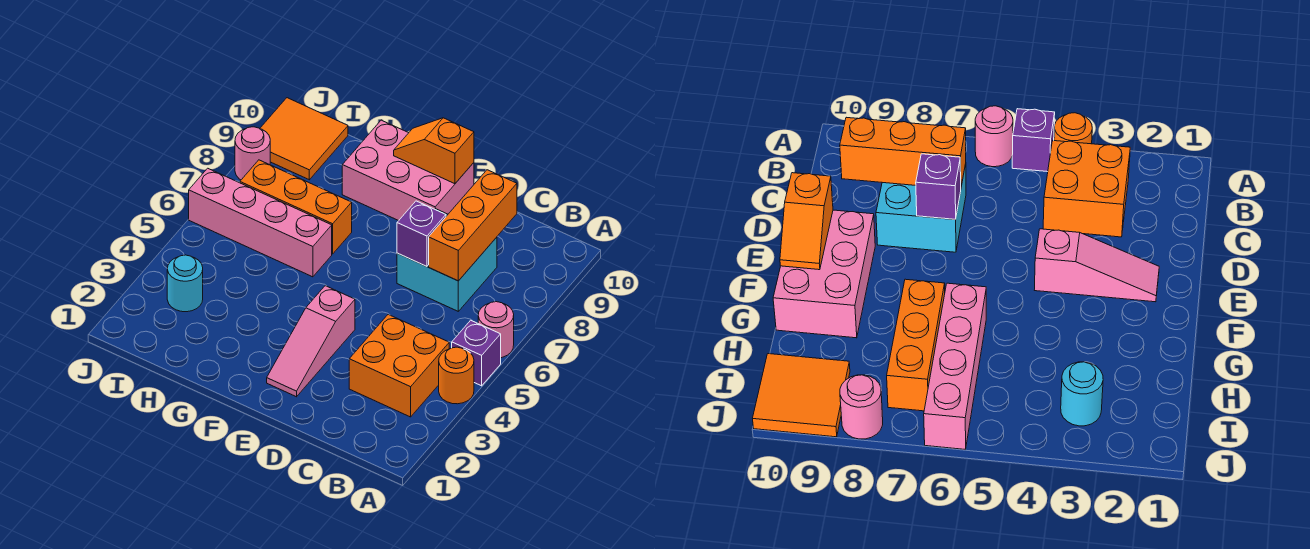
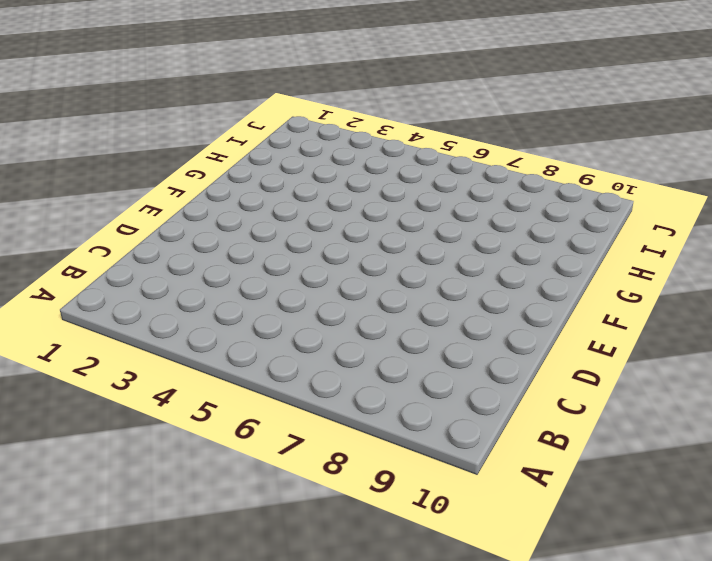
none -> orange 1x1 round brick [439,347,474,404]
none -> purple 1x1 brick [452,320,501,386]
none -> pink 1x1 round brick [478,302,514,358]

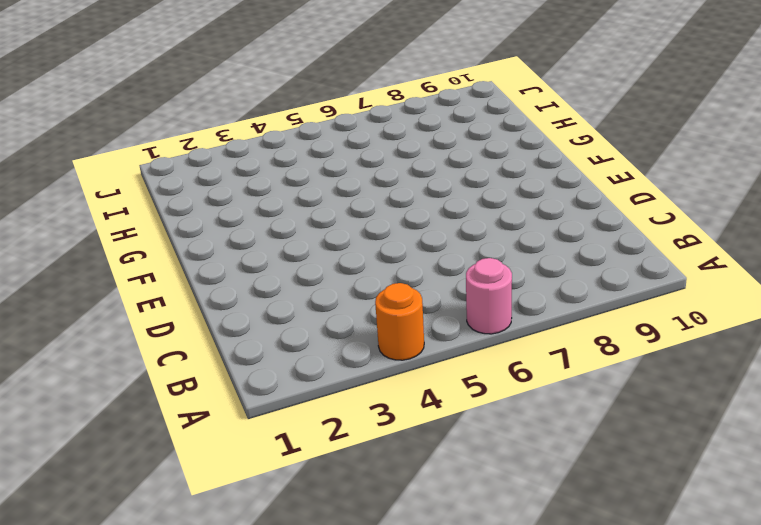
none -> purple 1x1 brick [452,320,501,386]
none -> orange 2x2 brick [349,315,449,417]
none -> cyan 2x2 brick [397,209,497,311]

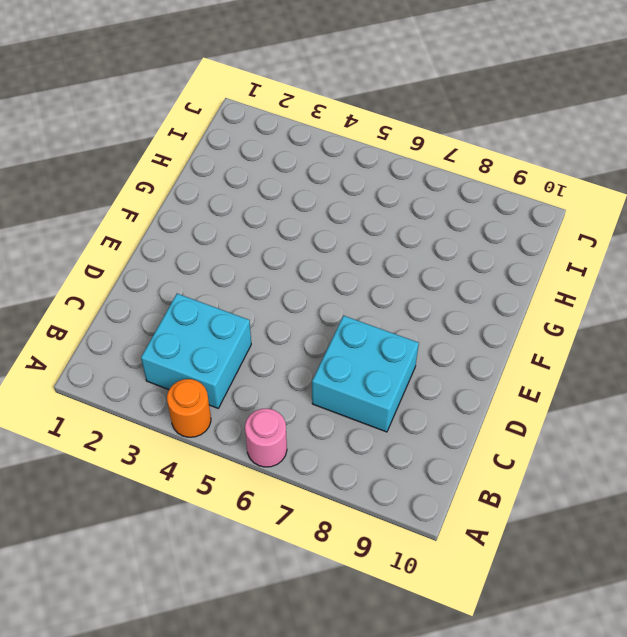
cyan 2x2 brick [141,294,251,408] -> orange 2x2 brick [349,315,449,417]
none -> purple 1x1 brick [452,320,501,386]
none -> pink 1x3 slope [267,286,355,397]
none -> pink 2x3 brick [342,120,474,221]

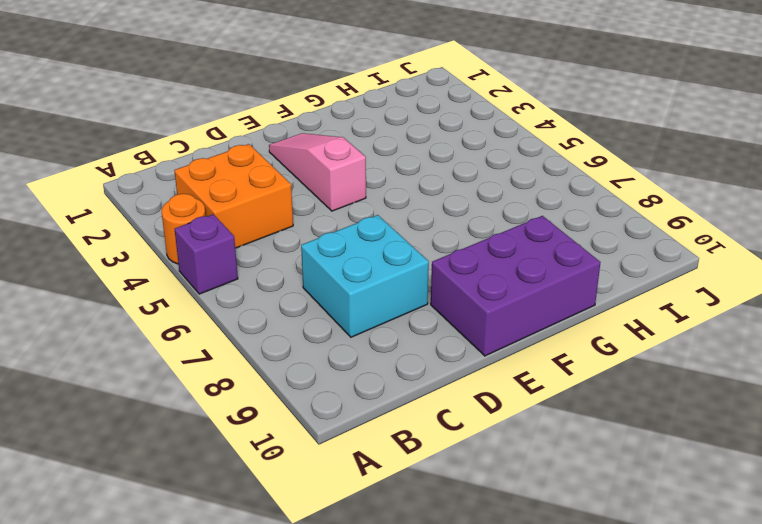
purple 2x3 brick [431,216,601,356] -> pink 2x3 brick [342,120,474,221]
none -> pink 1x1 round brick [478,302,514,358]
none -> pink 1x4 brick [189,168,332,277]
none -> orange 1x3 brick [240,160,352,254]

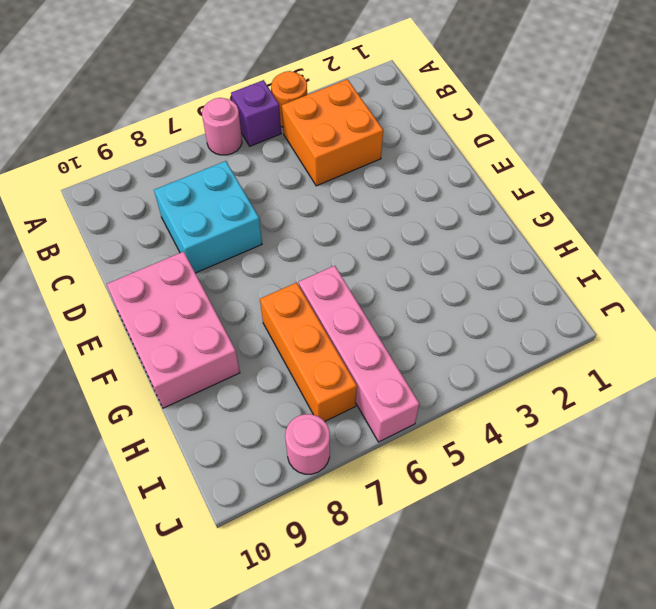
none -> pink 1x3 slope [267,286,355,397]
none -> cyan 1x1 round brick [167,255,203,312]
none -> orange 2x2 tile [260,98,348,180]

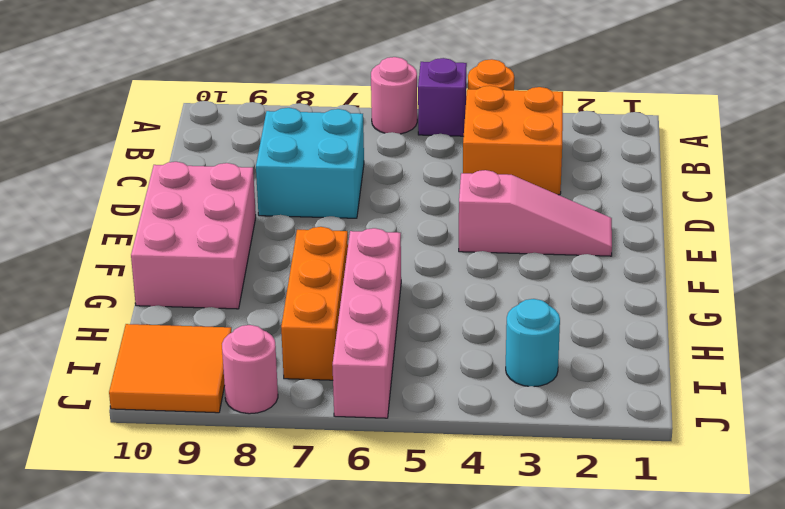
none -> orange 1x3 brick [429,170,517,281]
none -> purple 1x1 brick [397,201,446,267]
none -> orange 1x2 slope [394,118,474,184]

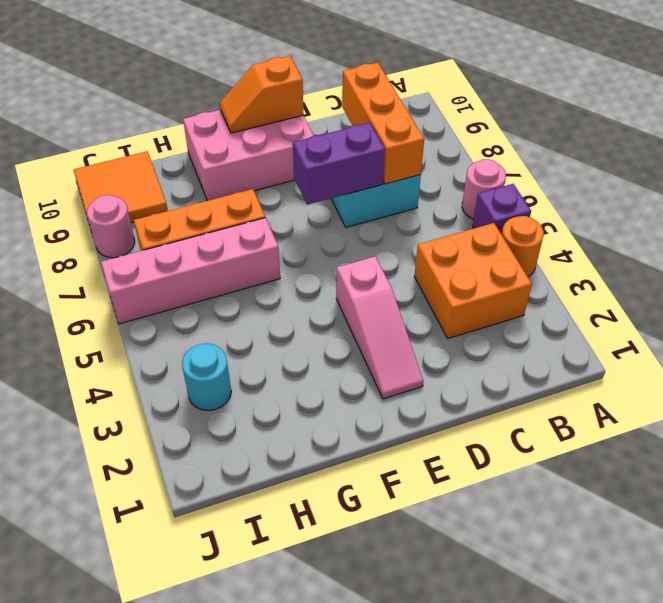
purple 1x2 brick [293,123,385,205] -> purple 1x1 brick [397,201,446,267]

